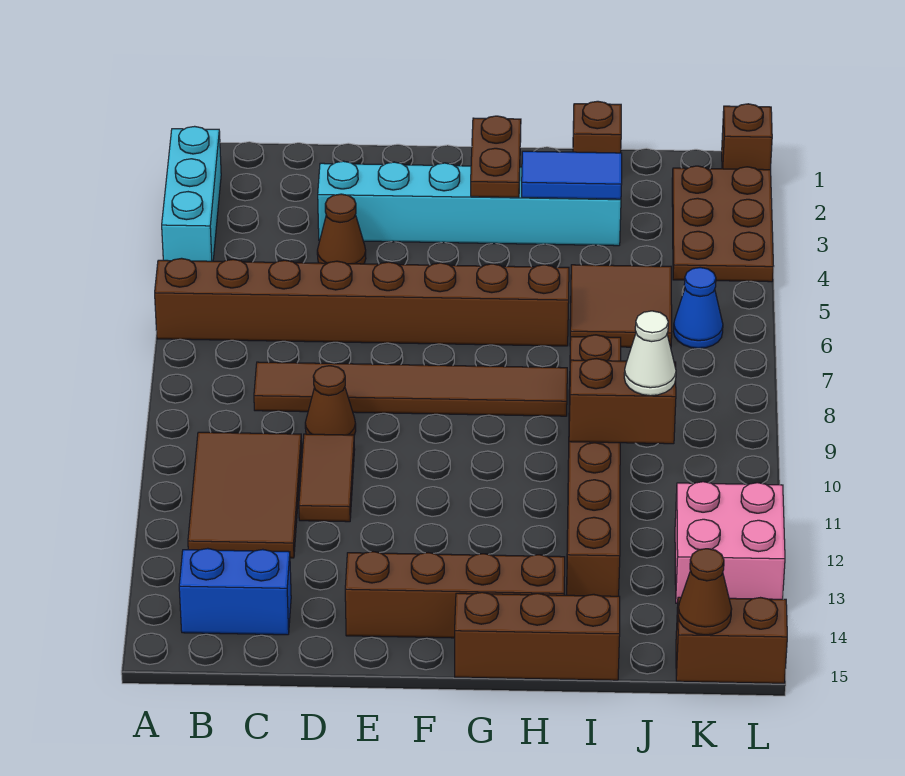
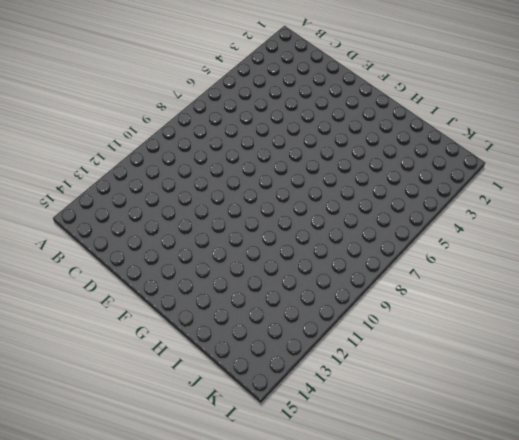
none -> cyan 1x3 brick [162,126,221,261]
none -> brown 1x8 brick [155,258,569,346]
none -> brown 2x3 tile [188,432,302,558]

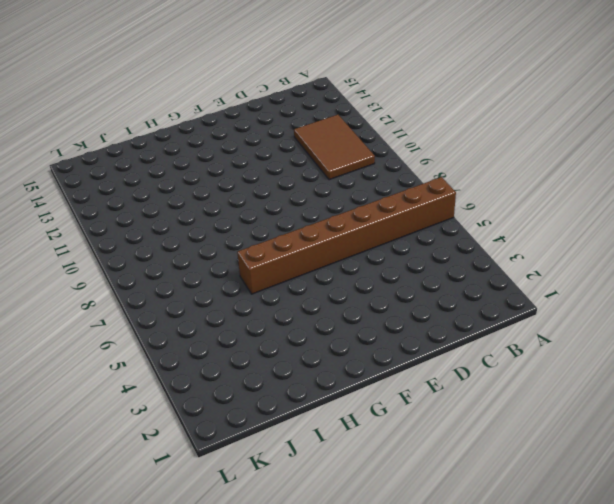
none -> cyan 1x3 brick [162,126,221,261]
none -> blue 1x2 brick [179,548,291,635]
none -> brown 1x6 tile [254,362,567,416]

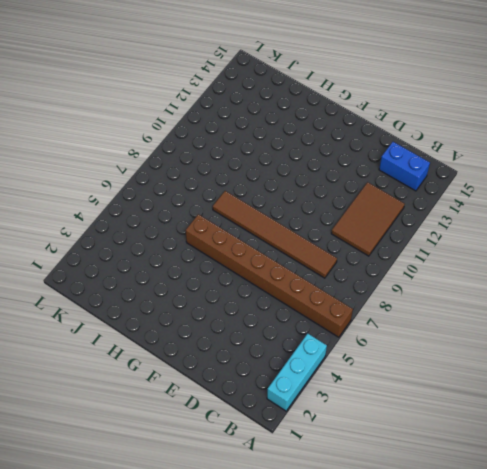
none -> cyan 1x6 brick [318,161,621,246]
none -> brown 1x1 cone [317,194,366,264]
none -> brown 1x1 cone [305,366,356,435]

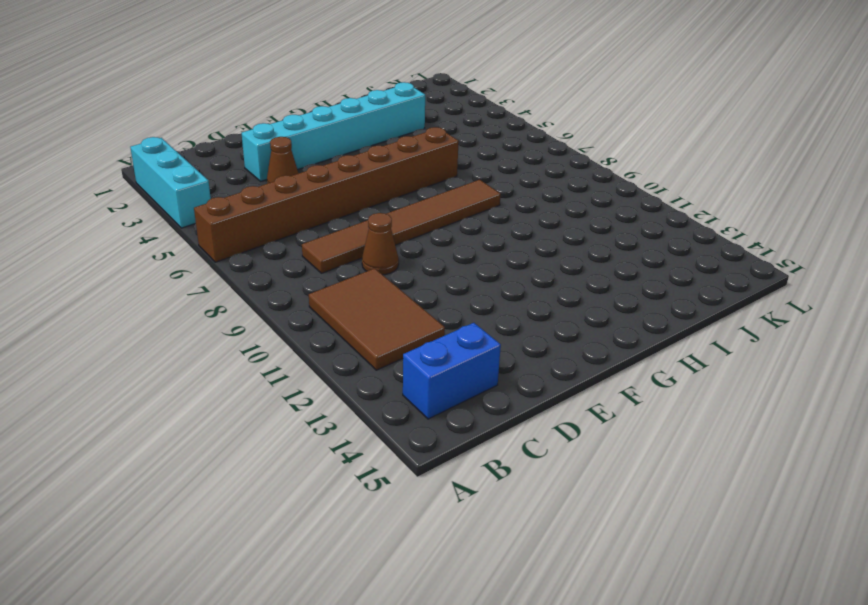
none -> brown 1x2 tile [299,434,355,522]
none -> brown 1x4 brick [345,552,565,638]
none -> brown 1x3 brick [455,592,620,680]

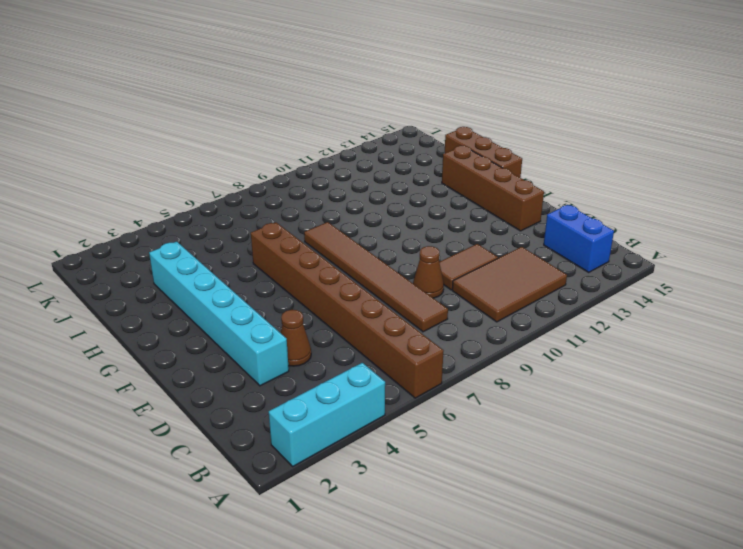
none -> brown 1x1 brick [573,101,621,153]
none -> brown 2x2 tile [570,265,672,347]
none -> brown 1x6 brick [567,335,621,596]

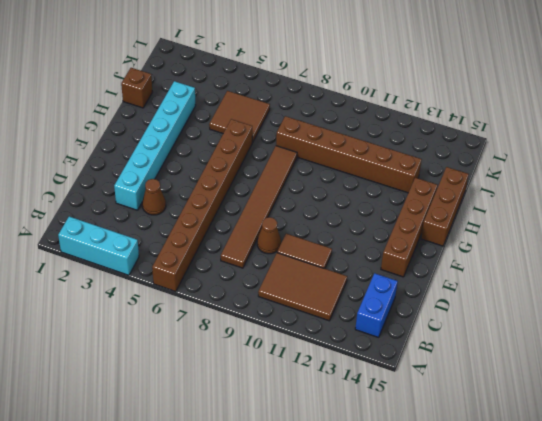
none -> brown 2x3 plate [672,166,774,282]
none -> blue 1x1 cone [674,267,723,348]
none -> pink 2x2 brick [675,482,785,603]

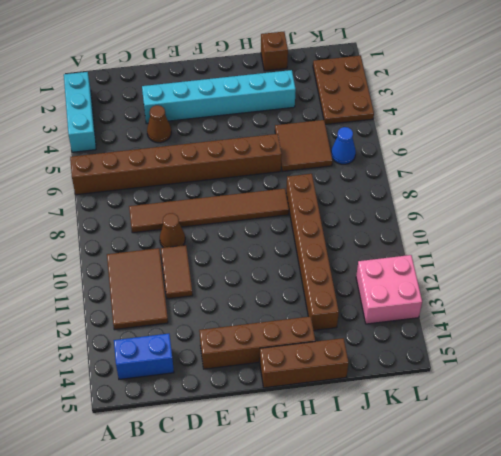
none -> brown 1x2 brick [676,597,787,683]
none -> brown 1x1 brick [722,104,772,170]
none -> brown 1x2 plate [471,116,521,198]

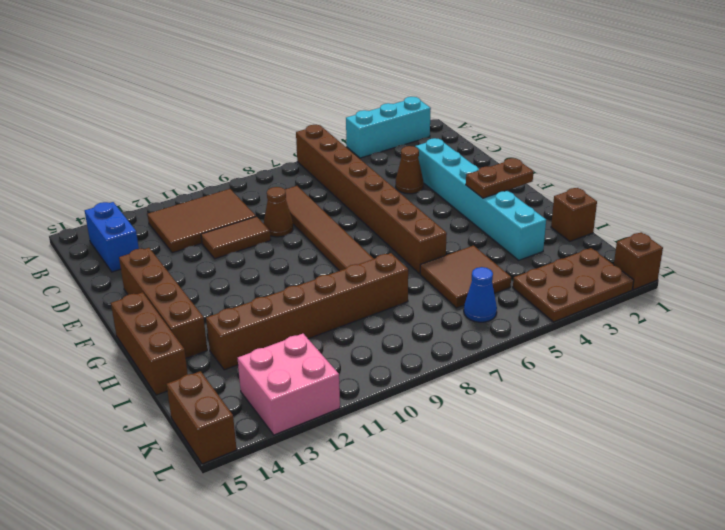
none -> blue 1x2 tile [522,151,622,199]
none -> brown 1x2 brick [569,358,676,444]
none -> brown 1x1 cone [678,549,732,635]

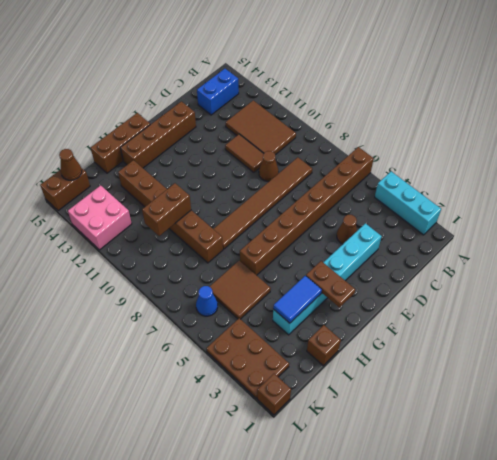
none -> white 1x1 cone [624,311,676,396]

